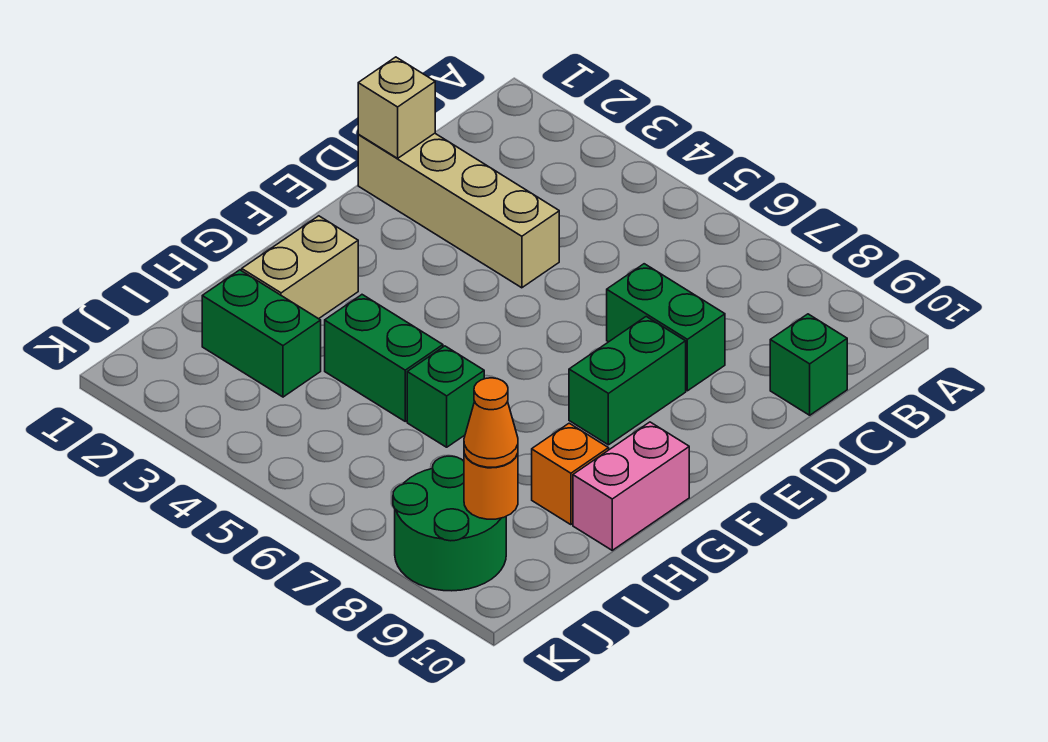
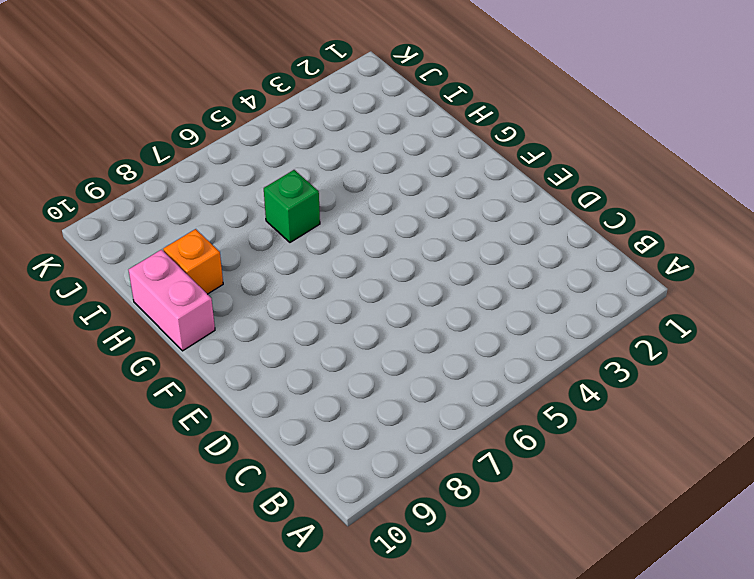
none -> green 1x1 brick [770,314,847,415]
none -> tan 1x4 brick [358,133,559,288]
none -> green 1x2 brick [607,264,725,391]

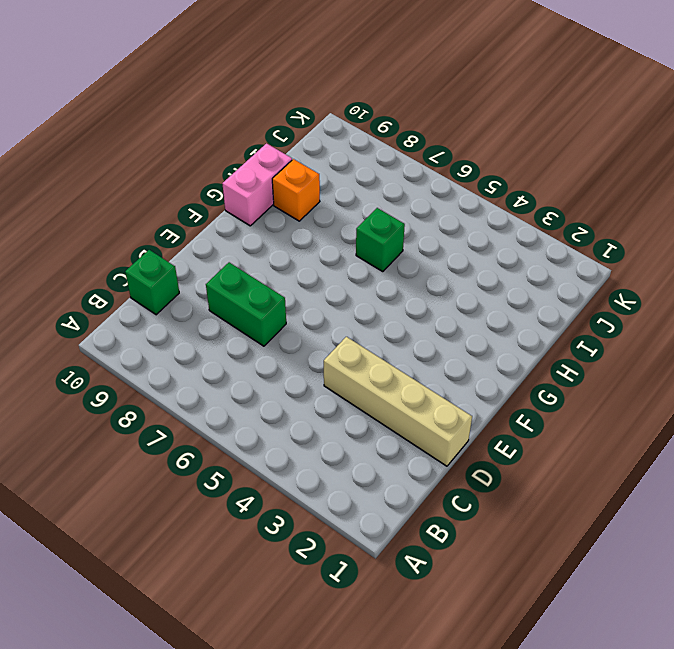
none -> green 1x2 brick [569,317,686,445]
none -> tan 1x2 brick [242,216,358,319]
none -> green 1x2 brick [325,295,443,421]

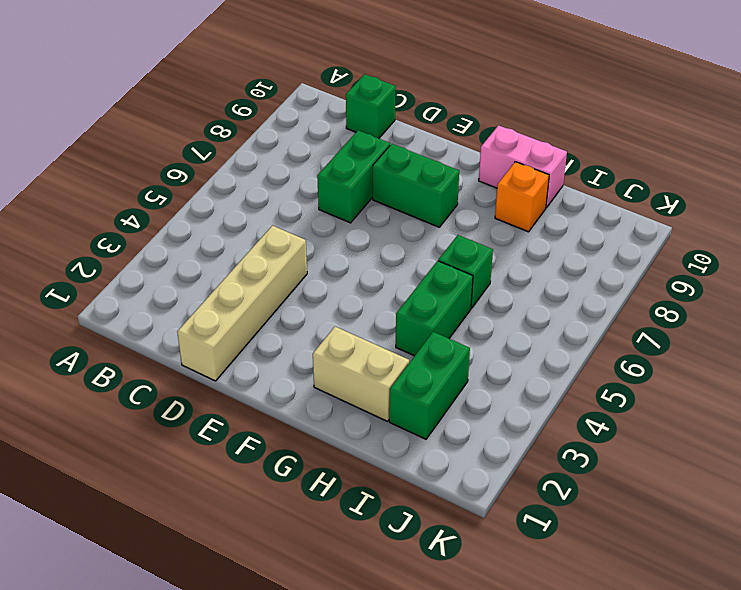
none -> green 2x2 round brick [393,456,506,591]
none -> tan 1x1 brick [358,57,435,158]
none -> orange 1x1 round brick [464,453,518,519]

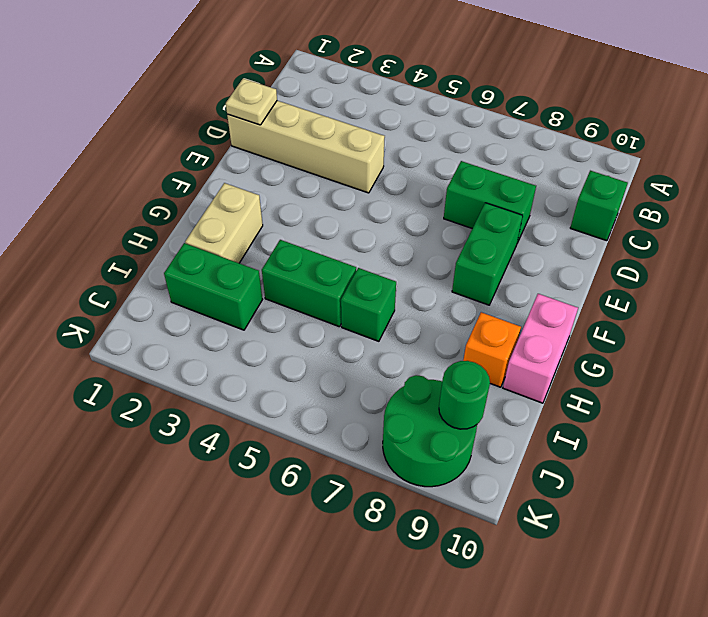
tan 1x1 plate [226,79,277,125] -> tan 1x1 brick [358,57,435,158]
green 1x1 round brick [439,361,490,429] -> orange 1x1 round brick [464,453,518,519]
none -> orange 1x1 cone [464,378,518,467]

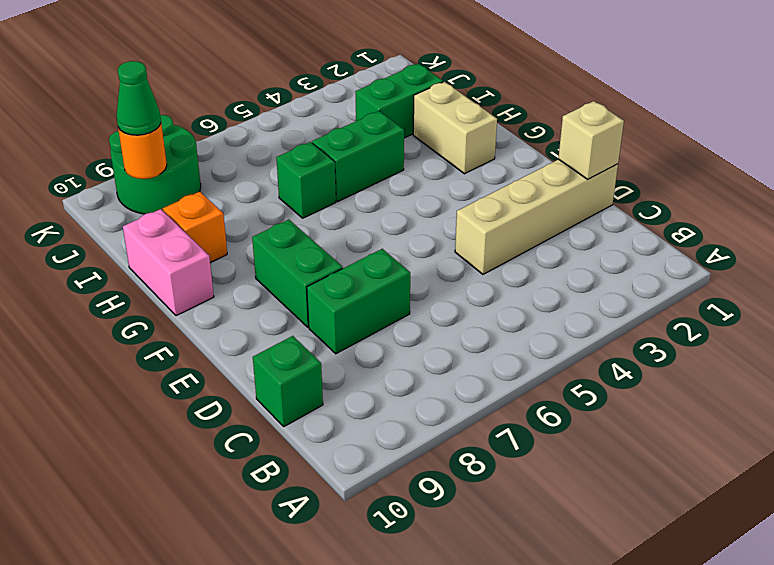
green 1x1 cone [117,61,161,135] -> orange 1x1 cone [464,378,518,467]

